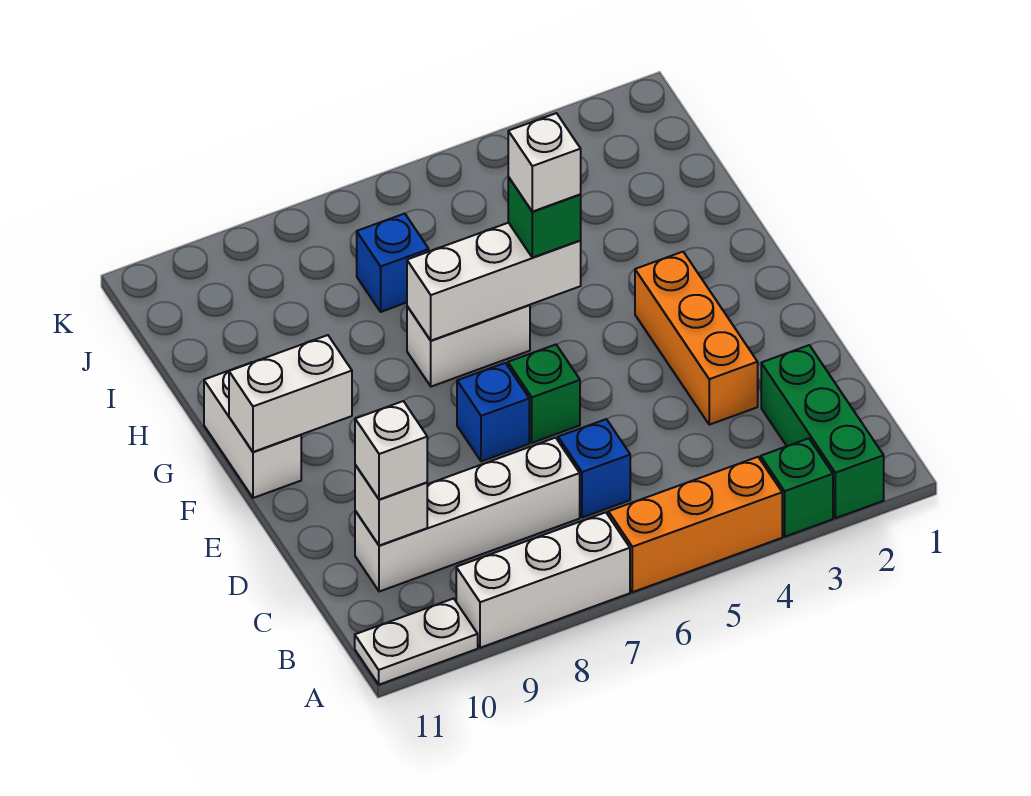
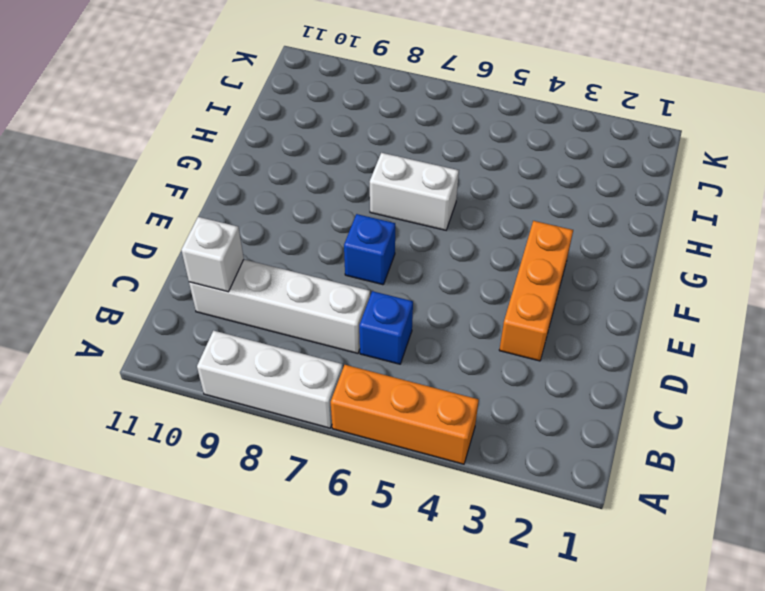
none -> green 1x3 brick [761,345,884,518]
none -> green 1x1 brick [761,438,833,537]
none -> white 1x2 plate [355,598,478,685]

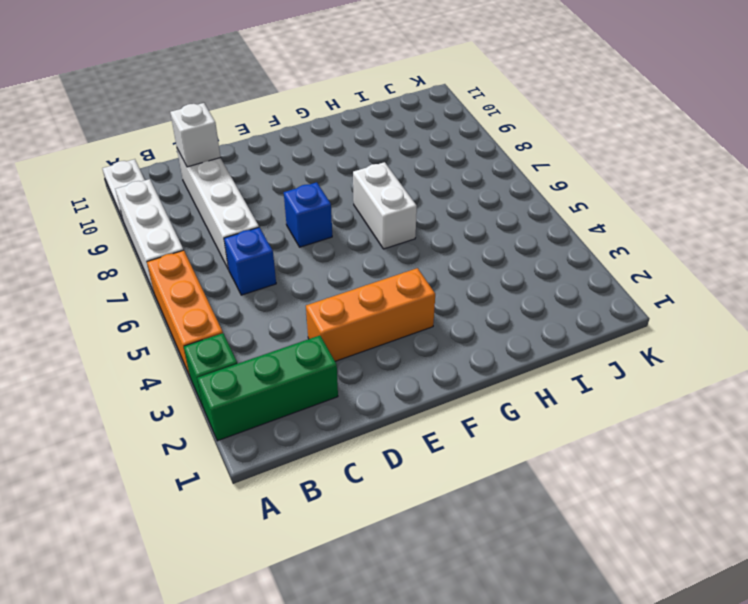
none -> green 1x1 brick [508,345,580,443]
none -> white 1x2 brick [204,362,301,498]
none -> blue 1x1 brick [357,214,429,312]

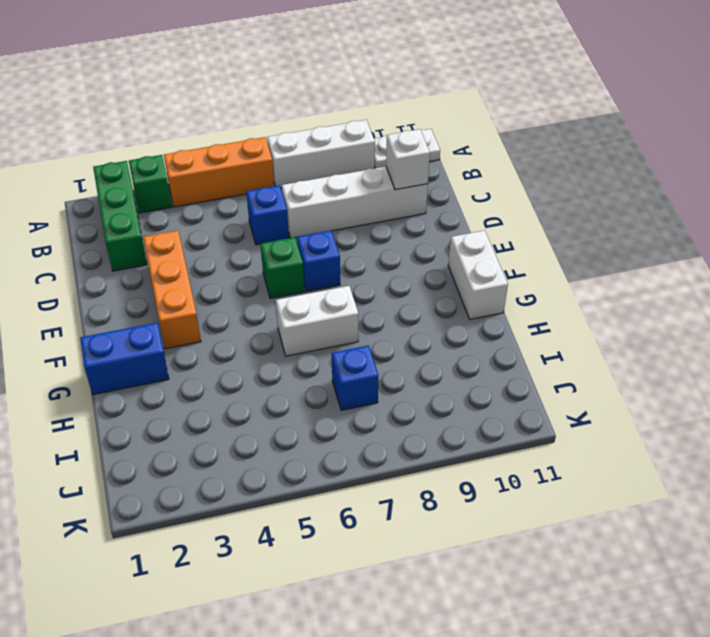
blue 1x2 brick [80,323,169,395] -> none
none -> white 1x2 brick [229,335,352,452]
none -> white 1x3 brick [407,223,581,341]
none -> white 1x1 brick [355,401,427,500]

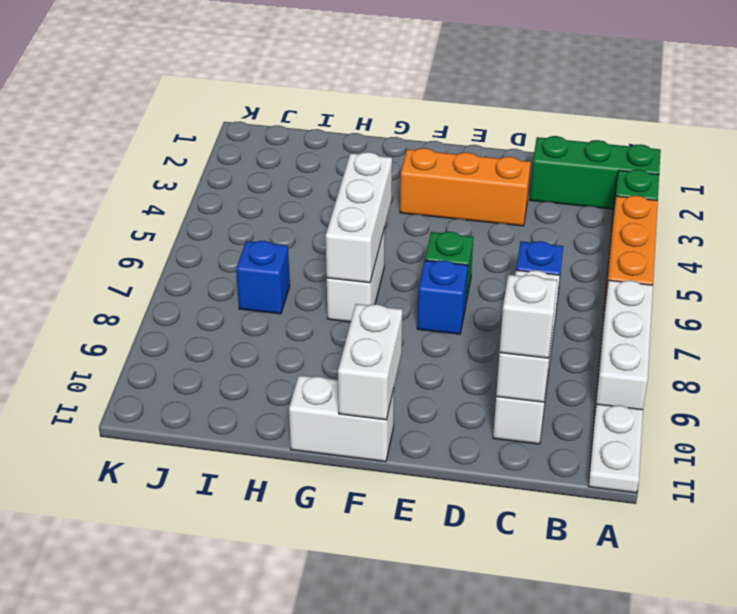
none -> green 1x1 brick [508,177,581,258]
none -> white 1x1 brick [508,113,581,212]

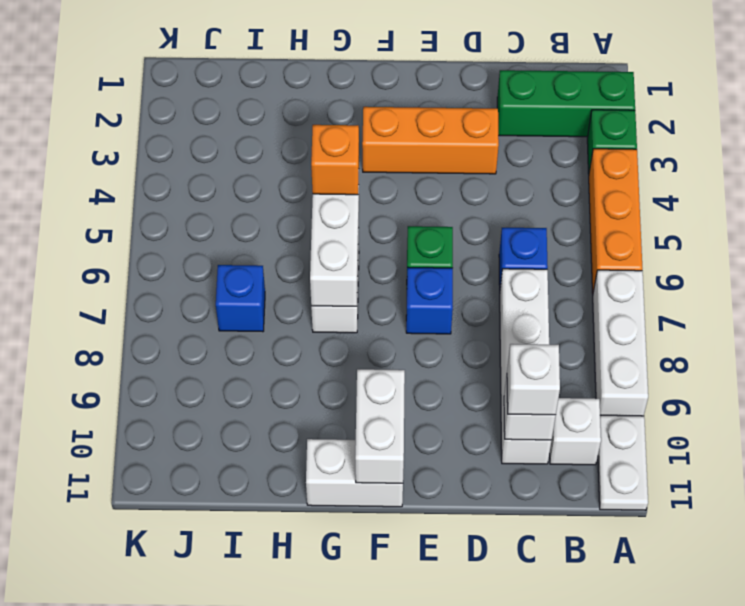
white 1x1 brick [550,398,601,465] -> white 1x1 brick moved to [508,113,581,212]
orange 1x1 brick [311,125,359,195] -> green 1x1 brick [508,177,581,258]

